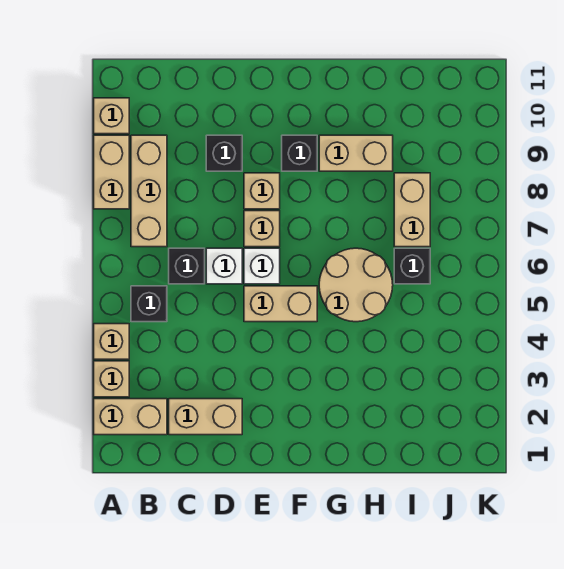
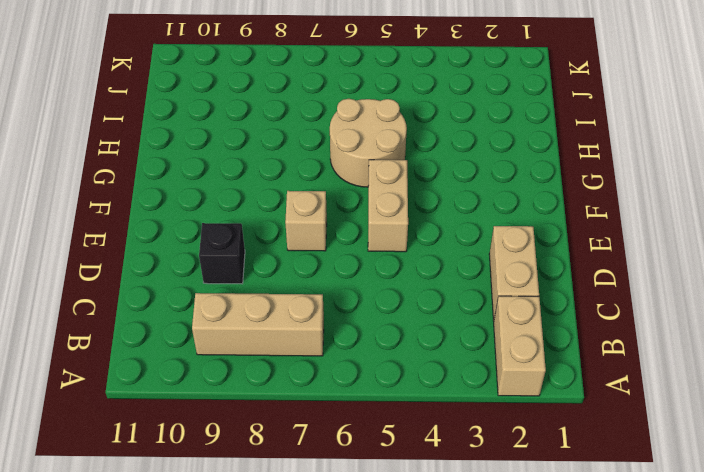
none -> tan 1x1 brick [94,361,129,397]
none -> tan 1x1 brick [94,324,129,359]
none -> tan 1x2 brick [94,135,129,209]

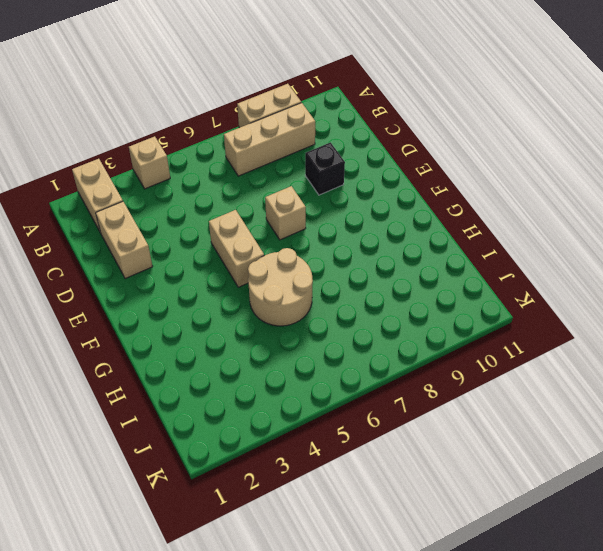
none -> tan 1x1 brick [94,361,129,397]
none -> tan 1x1 brick [94,98,129,134]
none -> black 1x1 brick [131,286,167,322]

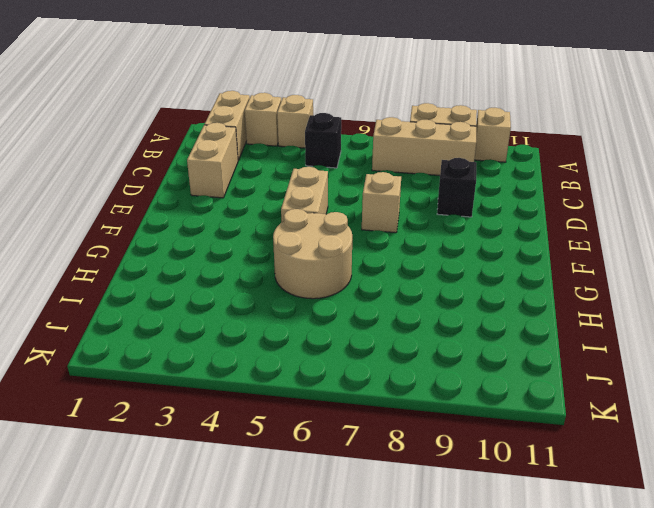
none -> black 1x1 brick [169,248,205,284]
none -> white 1x1 brick [206,248,242,284]
none -> white 1x1 brick [244,248,280,284]

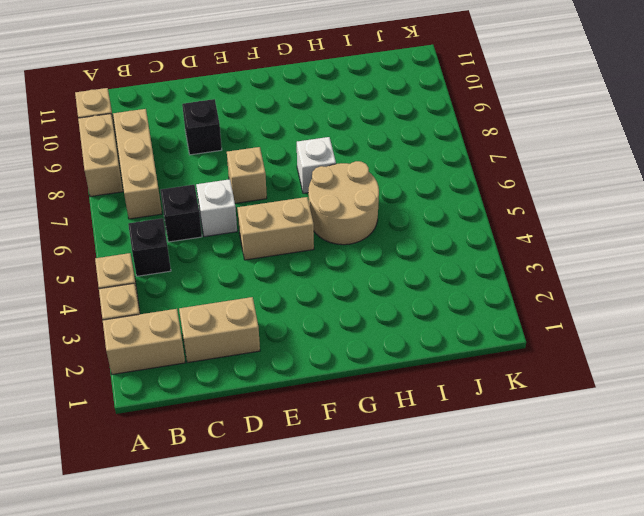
white 1x1 brick [297,137,336,193] -> white 1x1 brick moved to [244,248,280,284]
none -> tan 1x1 brick [244,173,280,209]
none -> black 1x1 brick [282,135,317,171]
none -> tan 1x2 brick [319,135,393,171]

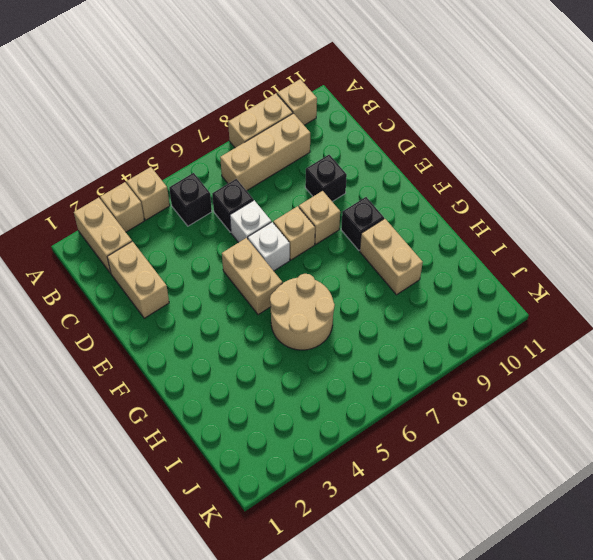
none -> black 1x1 brick [394,248,430,284]
none -> tan 1x2 brick [394,173,430,247]

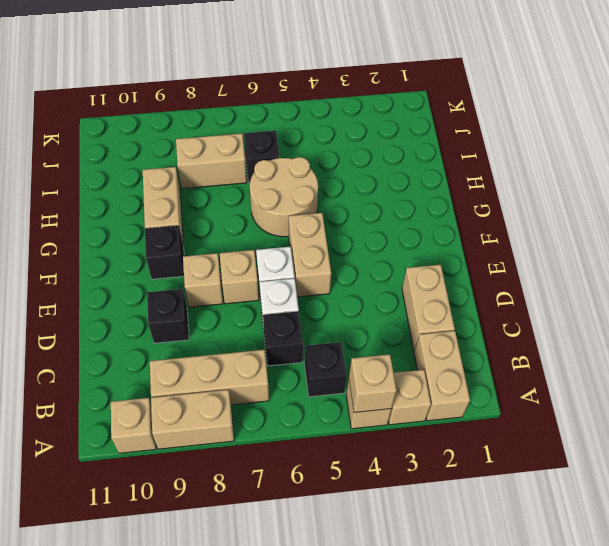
tan 1x1 brick [349,354,397,413] -> none

